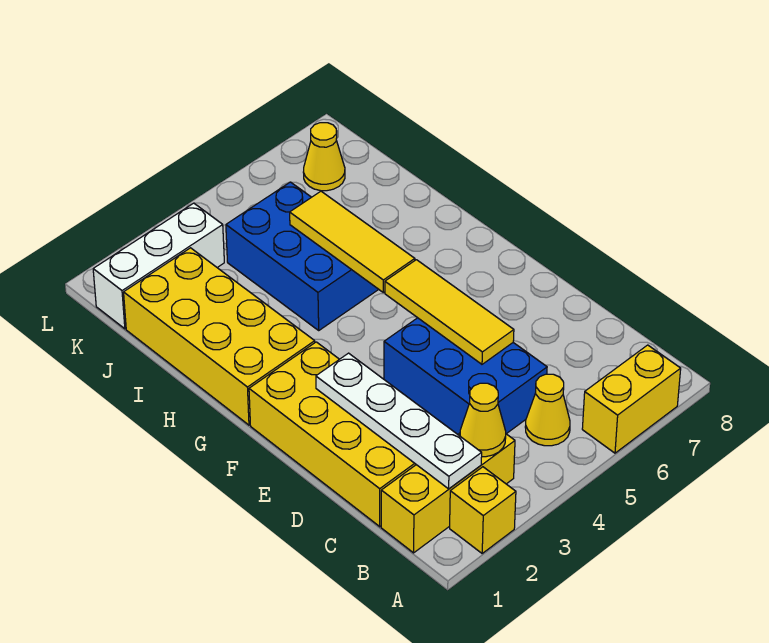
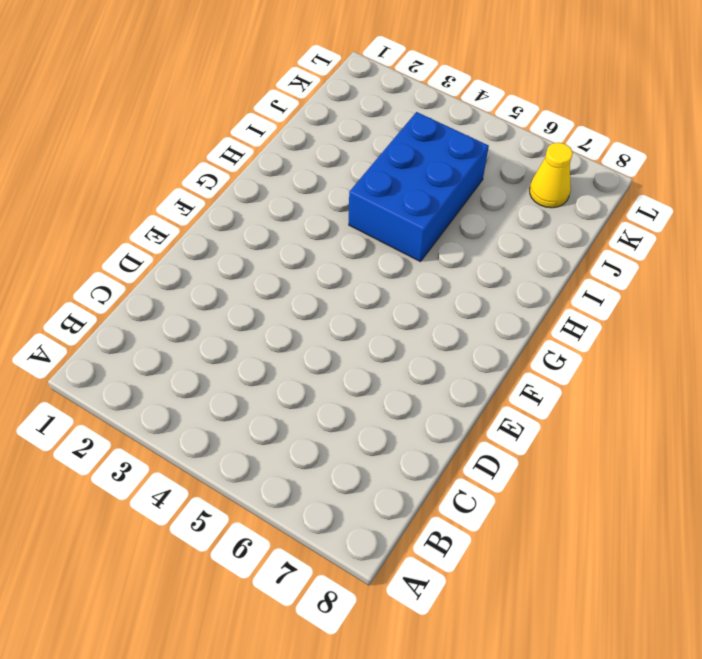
none -> yellow 1x1 brick [450,467,516,553]
none -> yellow 1x2 brick [582,345,681,453]
none -> yellow 1x3 brick [381,433,515,553]

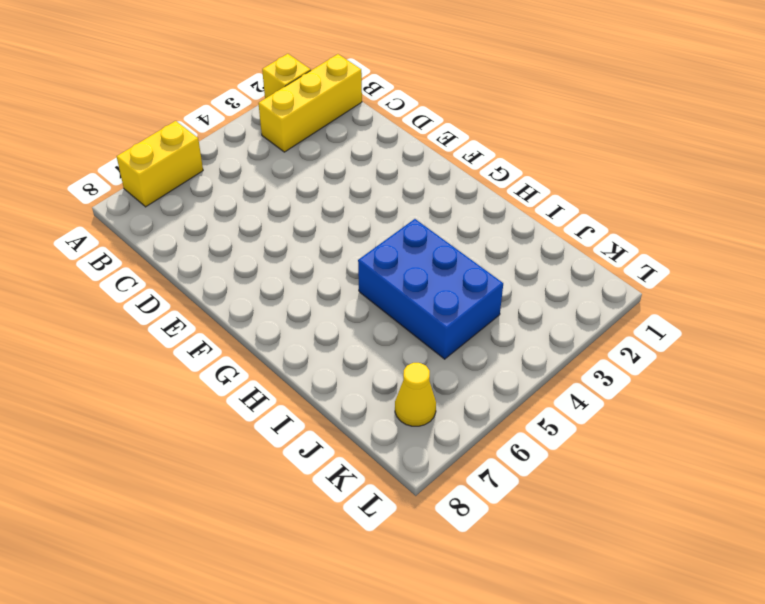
none -> yellow 1x1 cone [525,374,570,446]
none -> yellow 2x4 brick [249,342,416,527]
none -> blue 2x3 brick [384,318,547,434]

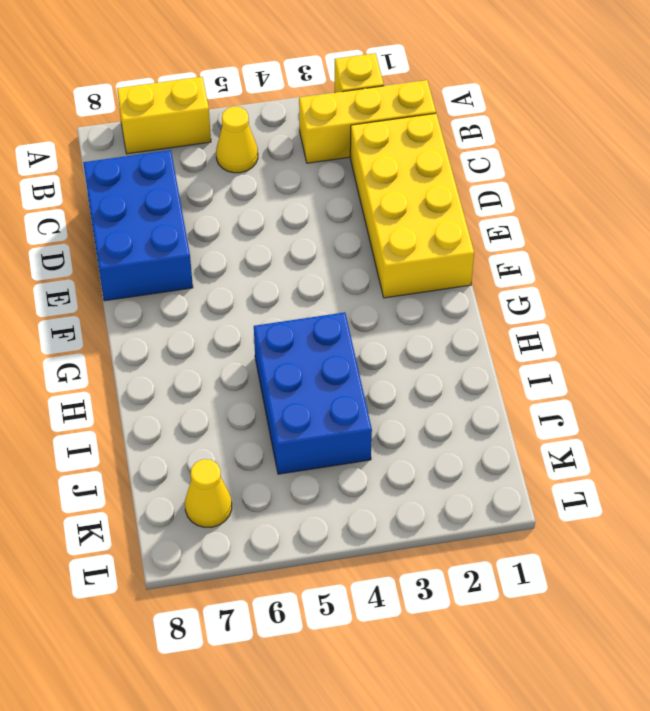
blue 2x3 brick [83,150,193,301] -> blue 2x3 brick moved to [384,318,547,434]
none -> yellow 2x4 brick [124,248,315,425]
none -> white 1x3 brick [93,203,224,329]
none -> white 1x4 plate [316,353,482,489]

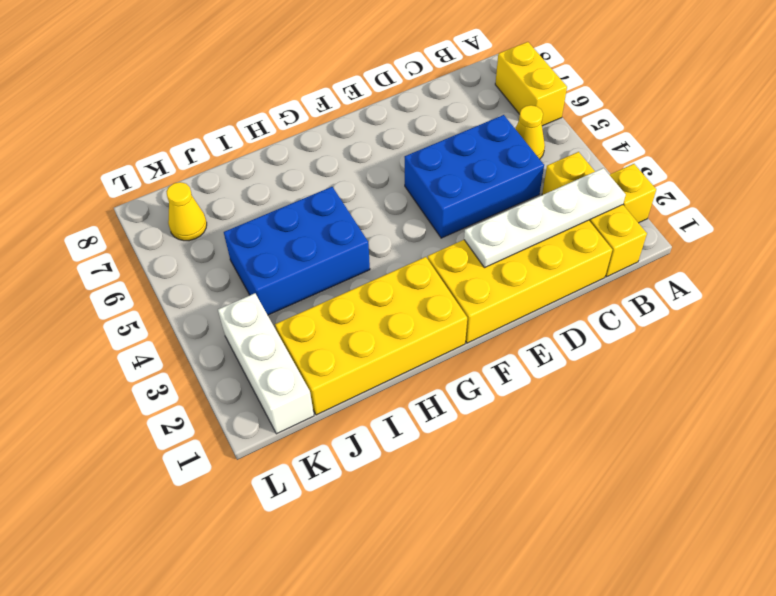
none -> yellow 1x1 cone [460,383,506,457]
none -> yellow 1x3 tile [385,260,514,364]
none -> yellow 1x3 tile [290,191,415,292]

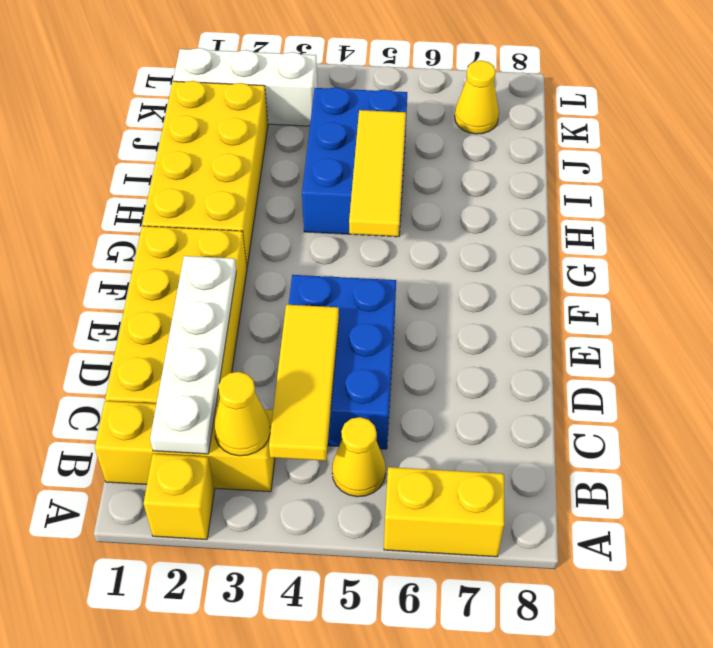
yellow 1x3 tile [269,305,339,461] -> yellow 1x3 tile moved to [385,260,514,364]

